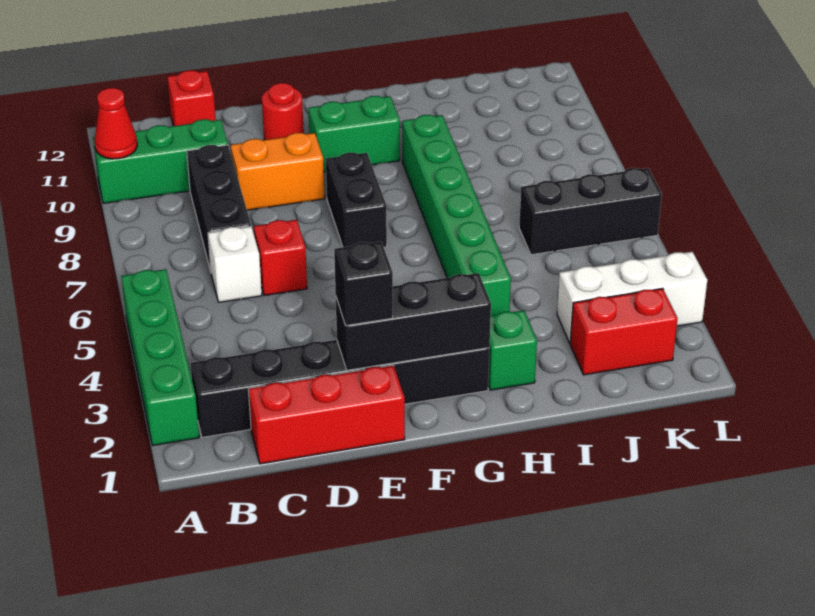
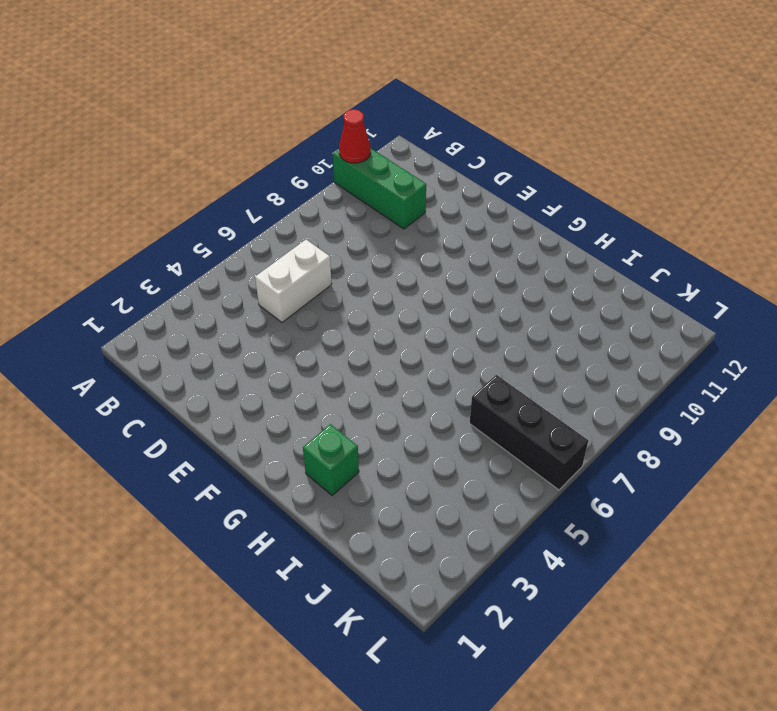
white 1x2 brick [255,240,332,322] -> white 1x1 brick [208,226,262,302]
none -> green 1x4 brick [121,269,199,445]
none -> black 1x6 brick [191,340,489,437]
none -> red 1x3 brick [248,365,405,464]

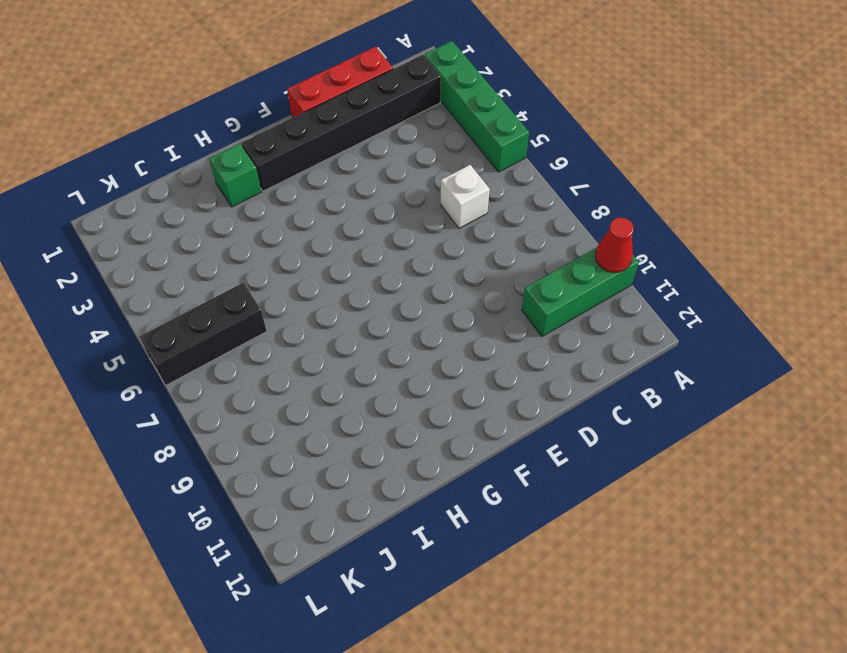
none -> black 1x3 brick [187,145,251,271]
none -> red 1x1 brick [167,70,216,126]
none -> red 1x1 brick [254,220,307,295]

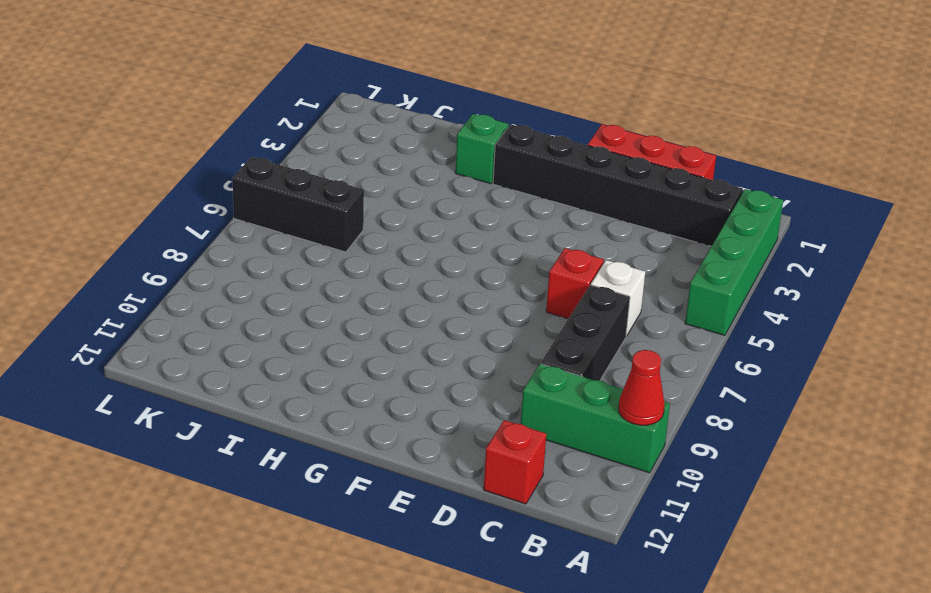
none -> orange 1x2 brick [230,133,325,210]
none -> red 1x1 round brick [262,83,304,140]
none -> black 1x2 brick [326,153,387,247]

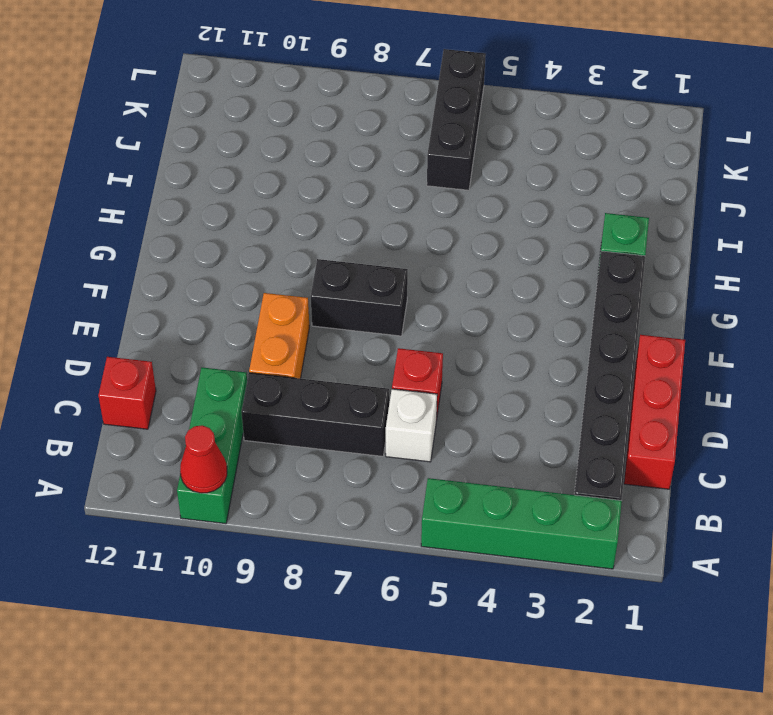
none -> red 1x1 round brick [262,83,304,140]
none -> green 1x2 brick [308,96,400,172]
none -> green 1x6 brick [402,115,511,315]

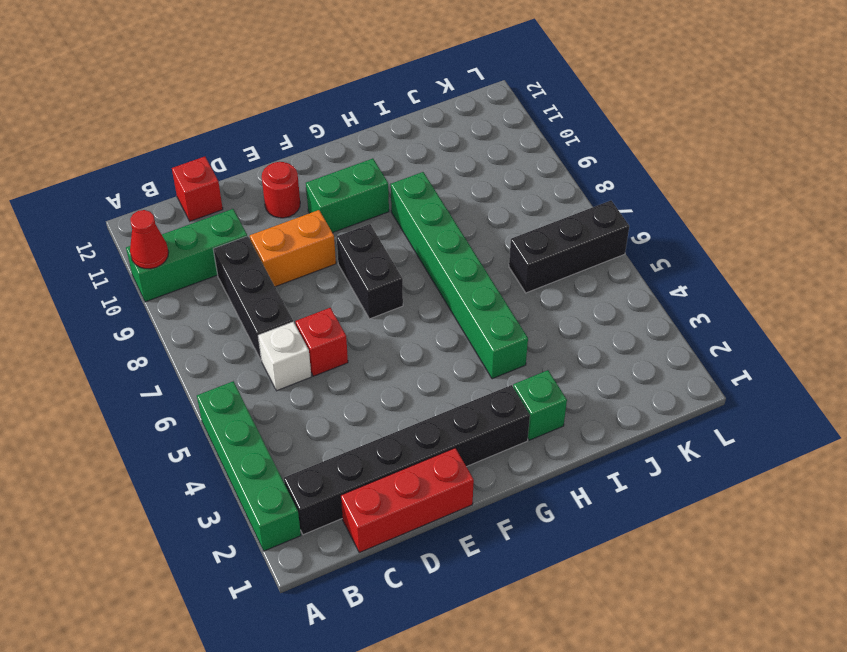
none -> red 1x2 brick [570,288,678,375]
none -> white 1x3 brick [557,252,707,343]
none -> black 1x3 brick [336,273,491,370]

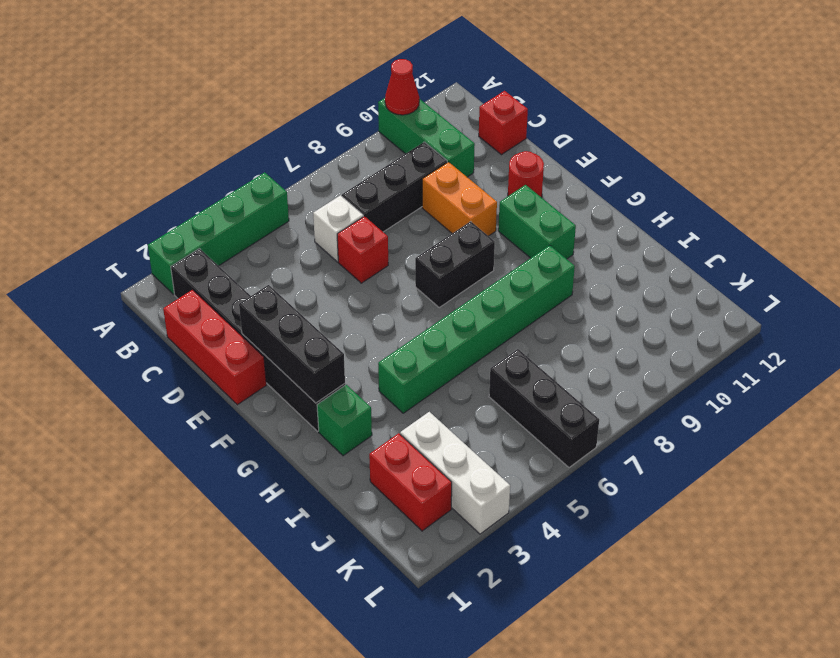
none -> black 1x1 brick [334,242,393,326]

